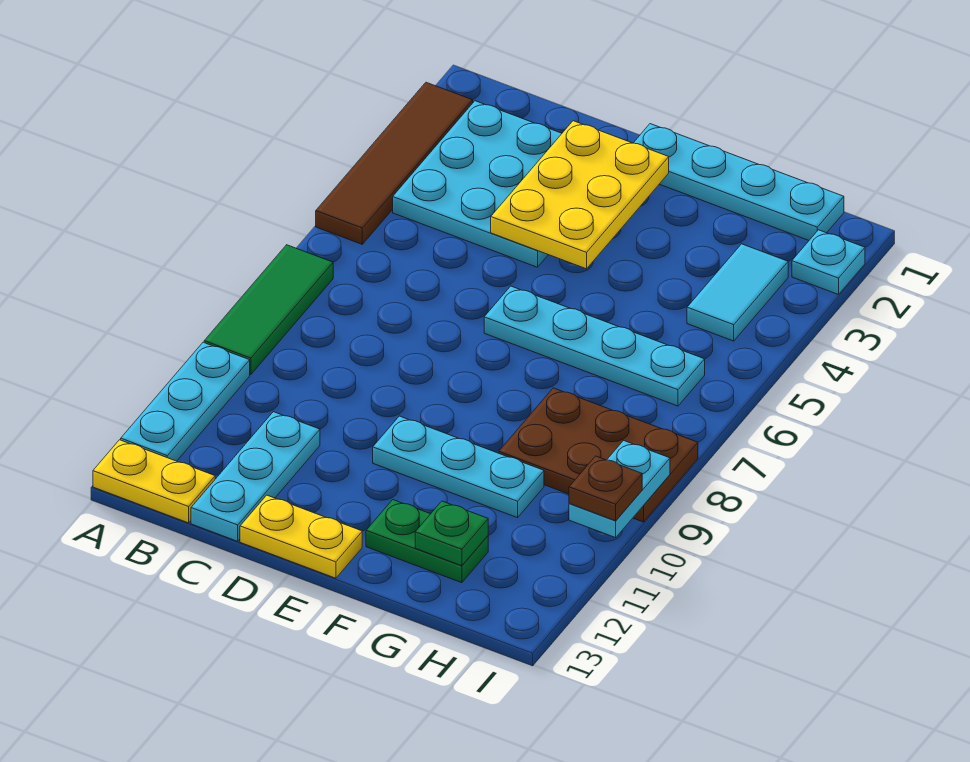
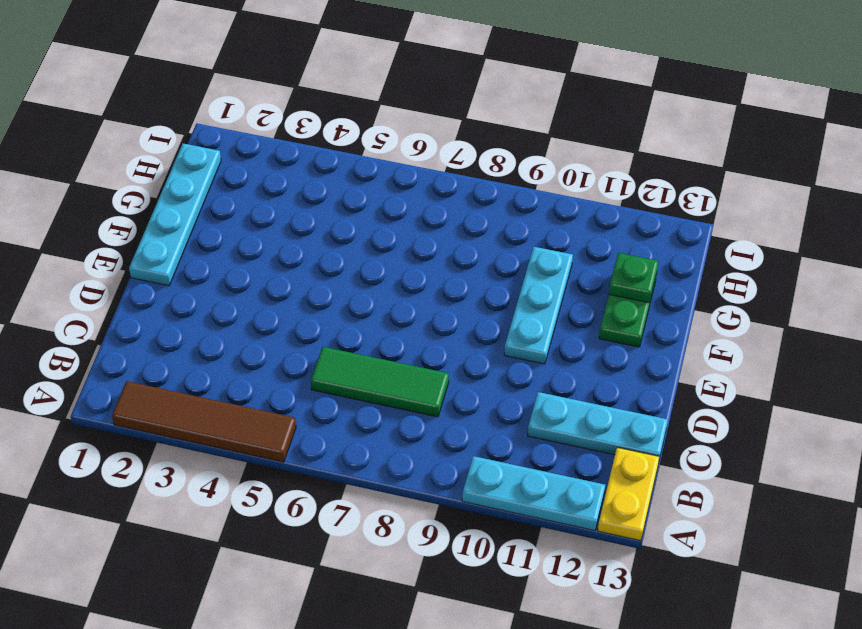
green 1x3 tile [311,347,449,417] -> green 1x3 tile moved to [204,245,333,374]
none -> cyan 3x3 plate [393,101,562,267]
none -> yellow 1x2 plate [240,495,362,578]
none -> cyan 1x4 plate [484,286,705,406]

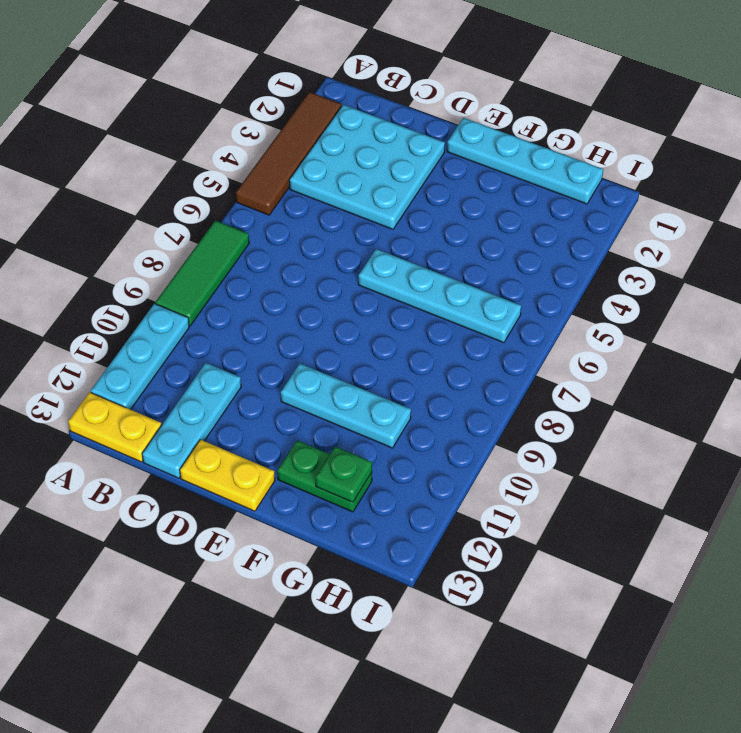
none -> brown 2x3 plate [499,388,698,522]
none -> cyan 1x2 tile [687,244,788,341]
none -> cyan 1x1 plate [792,230,865,295]

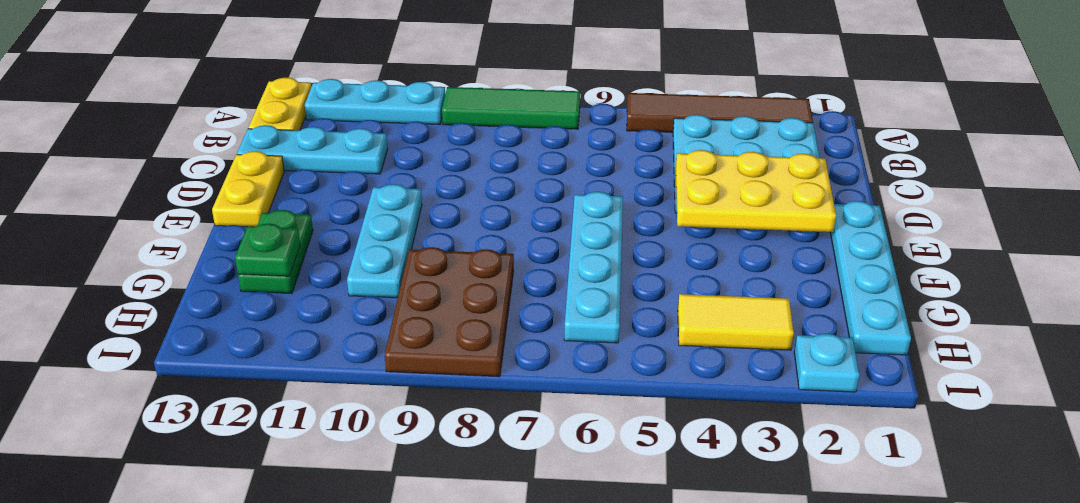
yellow 1x2 tile [678,294,794,350] -> cyan 1x2 tile [687,244,788,341]
none -> cyan 1x2 plate [569,441,670,538]
none -> brown 1x1 plate [569,456,642,521]

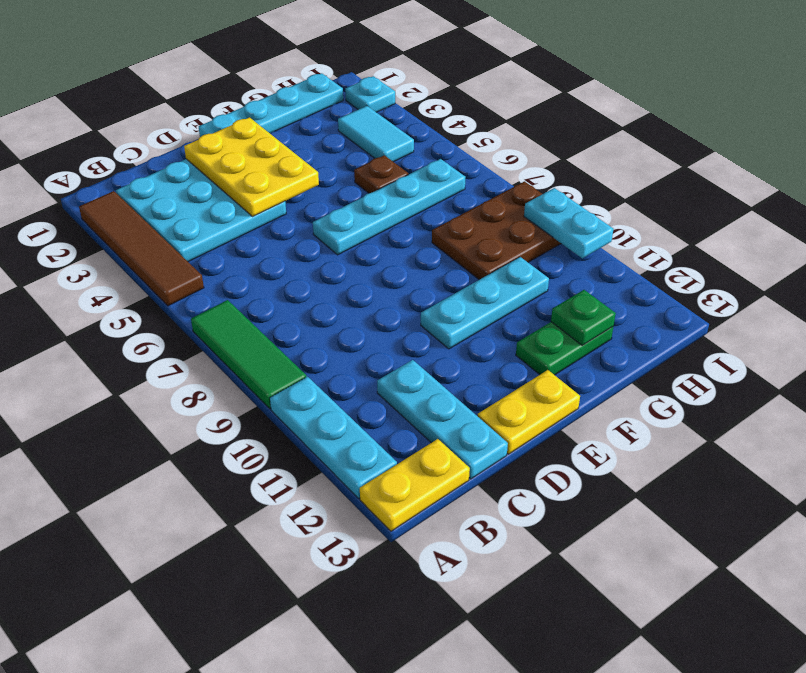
brown 1x1 plate [354,155,408,193] -> brown 1x1 plate moved to [569,456,642,521]

